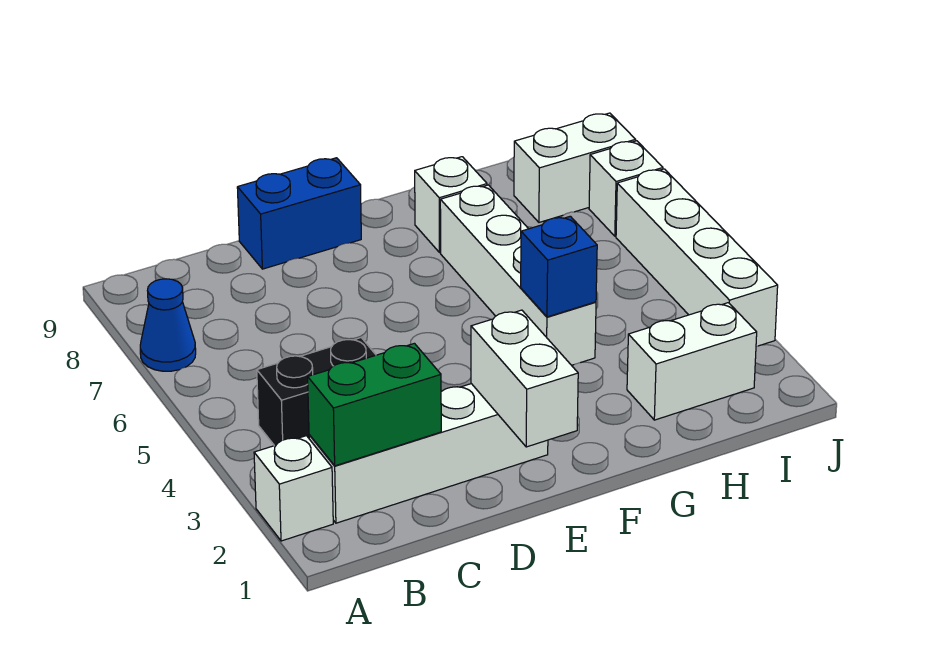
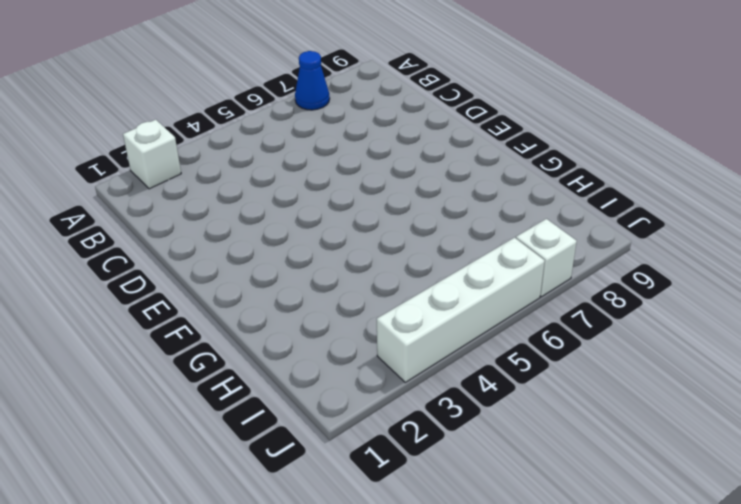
none -> white 1x4 brick [309,384,548,523]
none -> black 1x2 brick [257,338,376,446]
none -> blue 1x2 brick [237,158,361,269]

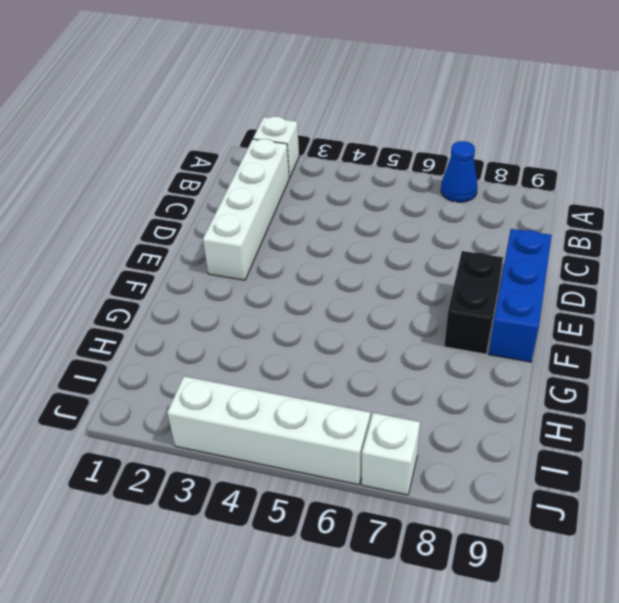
blue 1x3 brick [489,229,552,362] -> blue 1x2 brick [237,158,361,269]
black 1x2 brick [444,251,503,354] -> black 1x2 brick moved to [257,338,376,446]
none -> white 1x4 brick [440,185,596,365]
none -> white 1x1 brick [415,157,487,253]
none -> white 1x2 brick [627,303,757,420]

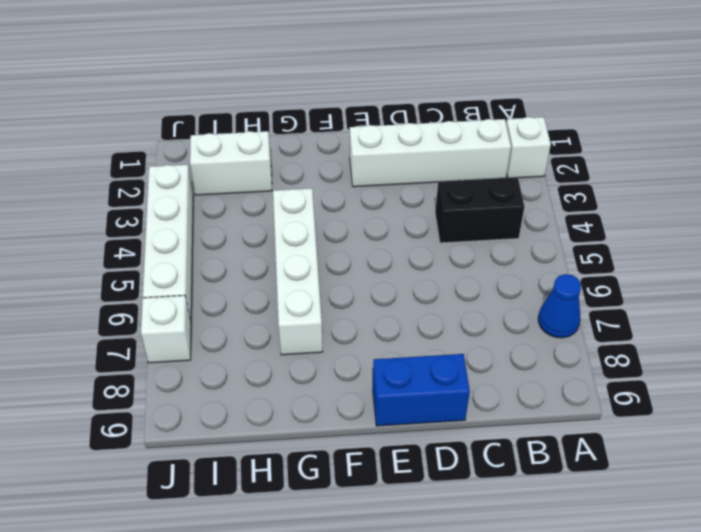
none -> white 1x1 brick [415,157,487,253]
none -> white 1x2 brick [514,113,636,222]
none -> green 1x2 brick [308,343,441,466]

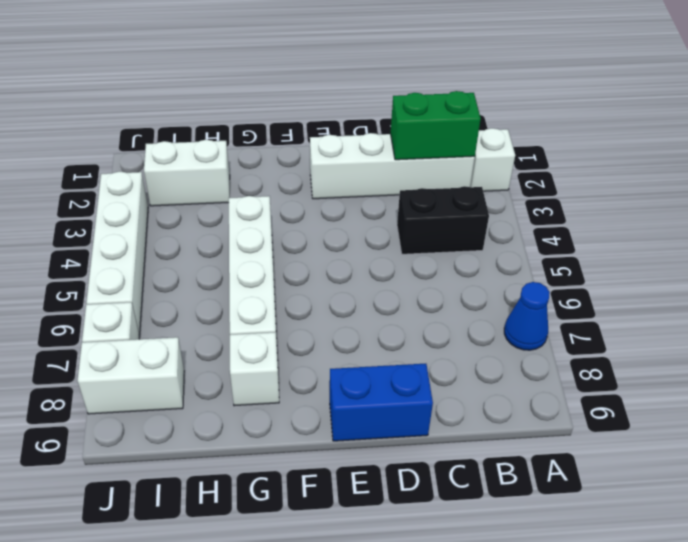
none -> white 1x2 brick [471,310,578,447]
none -> blue 1x1 brick [521,216,597,317]

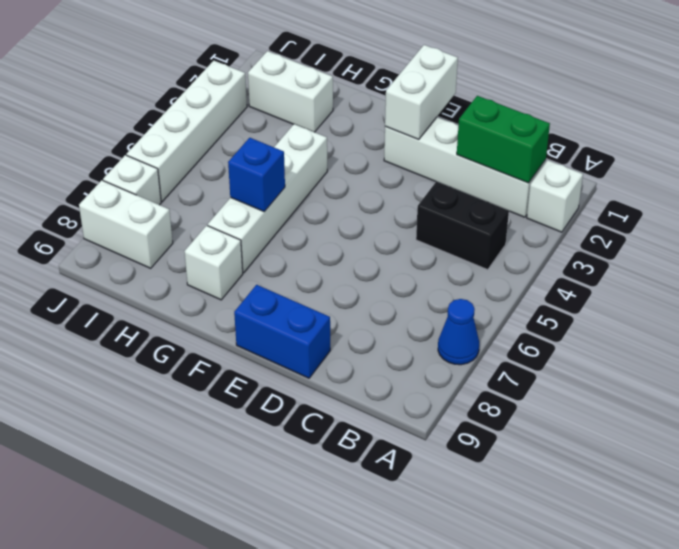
blue 1x1 brick [228,138,285,211] -> blue 1x1 brick moved to [521,216,597,317]

